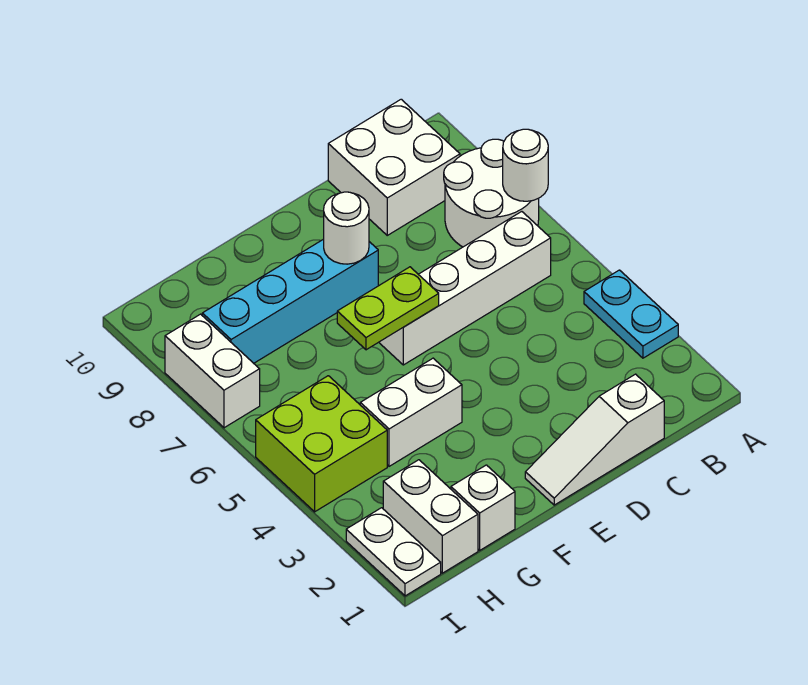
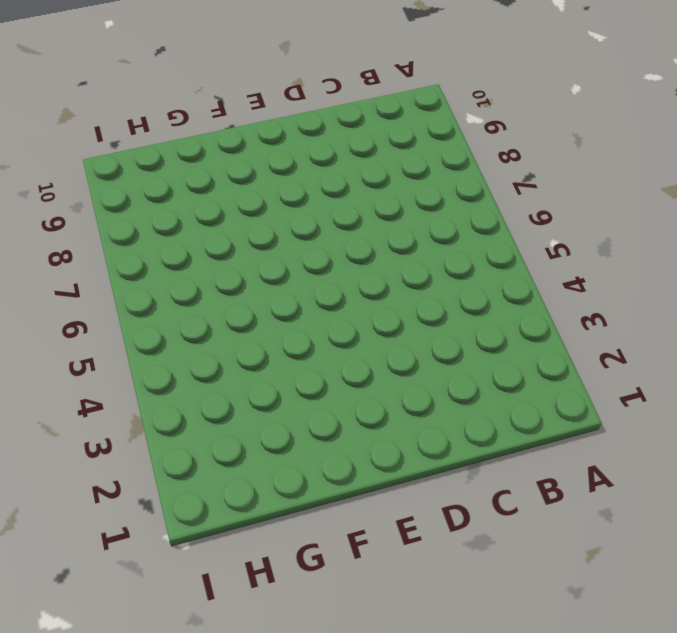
none -> cyan 1x2 plate [584,270,678,358]
none -> white 2x2 round brick [444,139,539,247]
none -> white 1x4 brick [379,211,551,365]

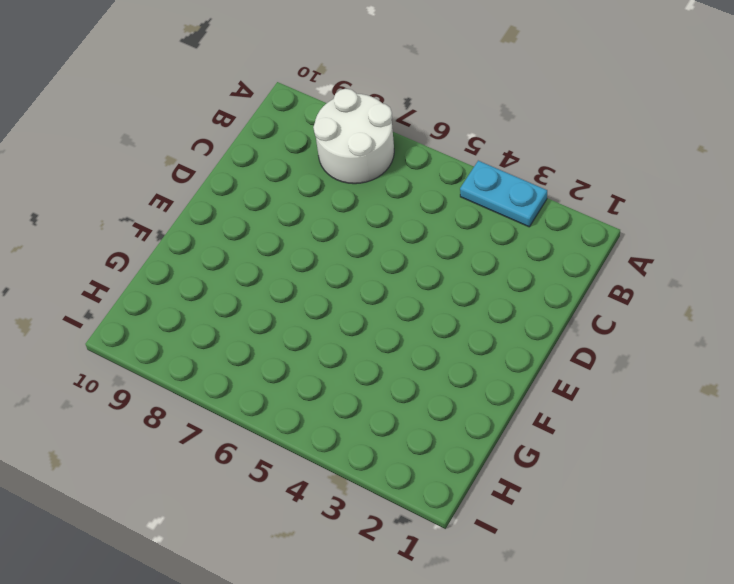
none -> white 1x4 brick [379,211,551,365]
none -> white 2x2 brick [328,99,460,235]
none -> white 1x3 slope [525,374,664,505]

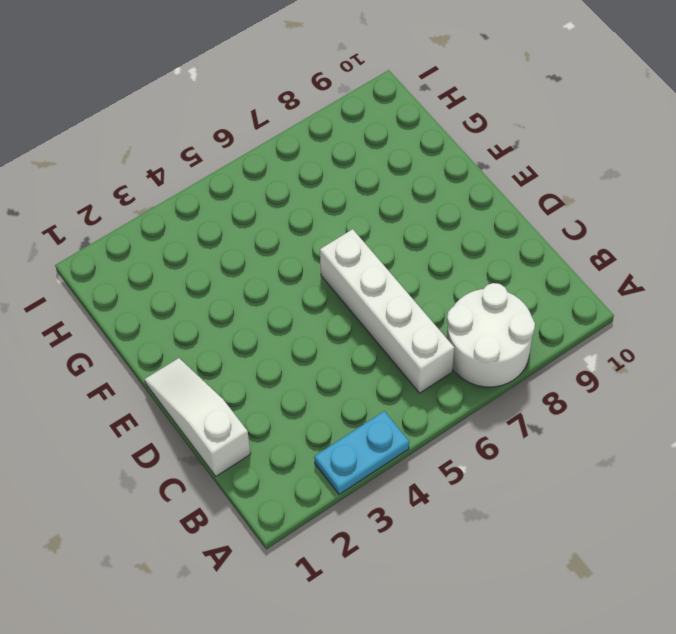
none -> white 2x2 brick [328,99,460,235]
none -> cyan 1x4 brick [202,239,378,363]
none -> white 1x2 brick [360,358,462,466]

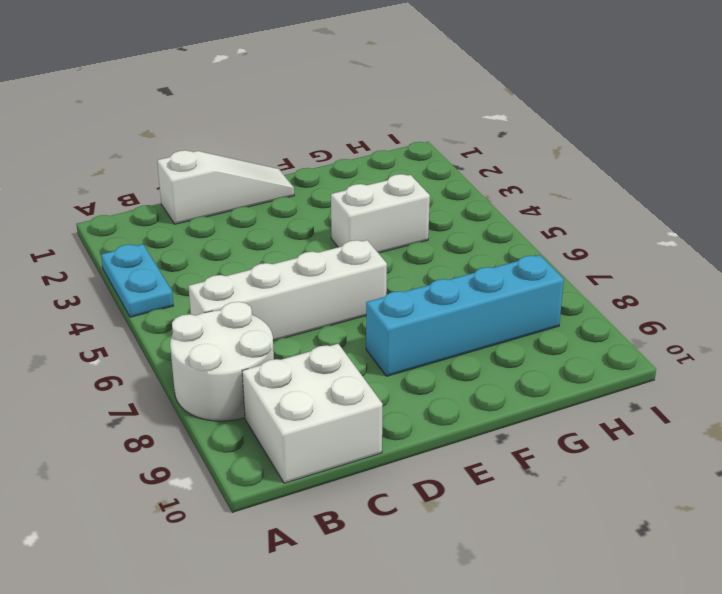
none -> white 1x1 brick [451,465,515,550]
none -> white 1x2 brick [383,460,478,573]
none -> lime 2x2 brick [256,376,387,512]

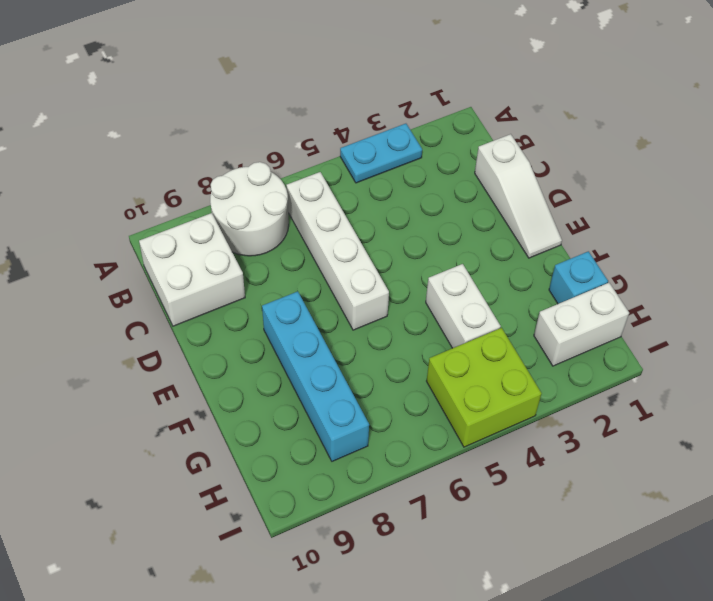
cyan 1x1 brick [549,251,608,304] -> white 1x1 brick [451,465,515,550]
none -> white 1x2 plate [346,508,441,596]
none -> white 1x2 brick [165,314,260,428]
none -> white 1x1 round brick [503,129,548,201]

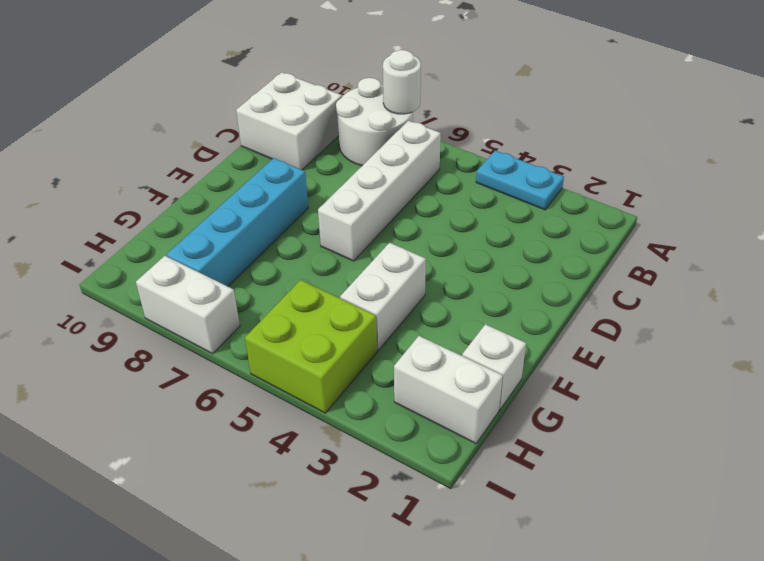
none -> white 1x3 slope [525,374,664,505]
none -> white 1x2 plate [346,508,441,596]
none -> lime 1x2 plate [337,267,439,350]

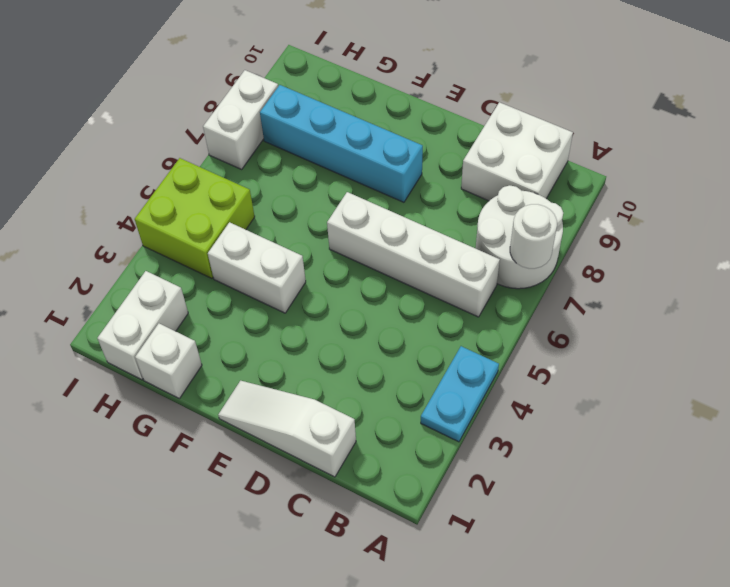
none -> white 1x2 plate [346,508,441,596]
none -> lime 1x2 plate [337,267,439,350]
none -> white 1x1 round brick [324,192,369,264]

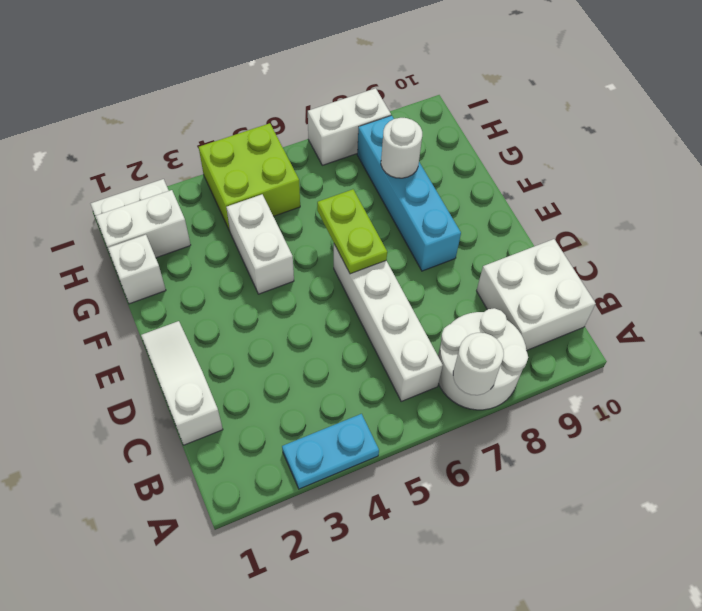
white 1x1 round brick [381,118,422,178] -> white 1x1 round brick moved to [324,192,369,264]

